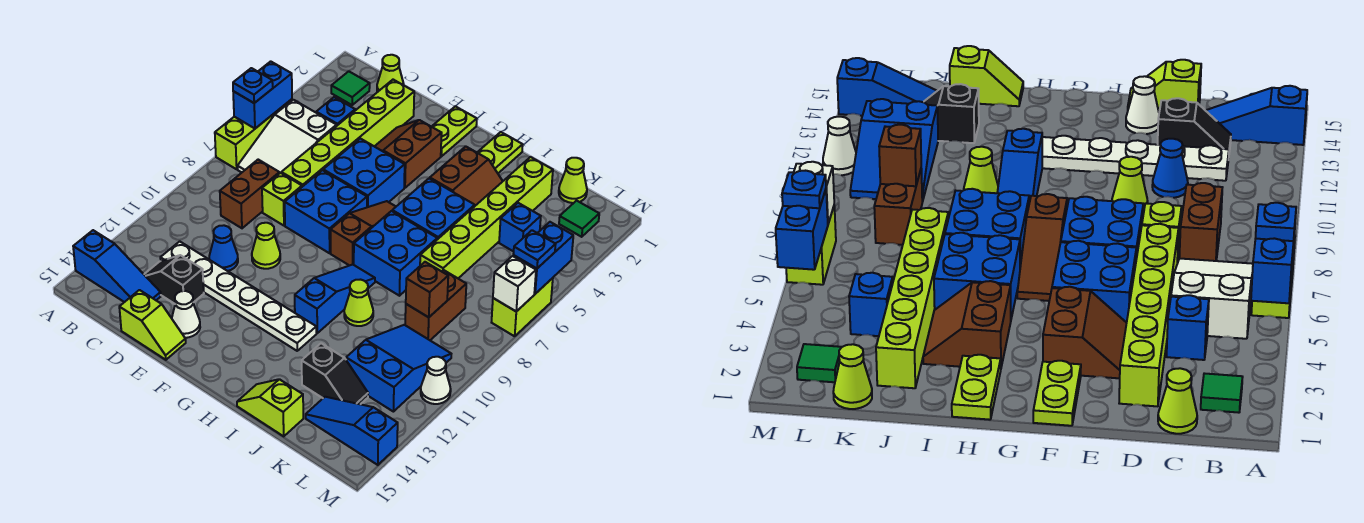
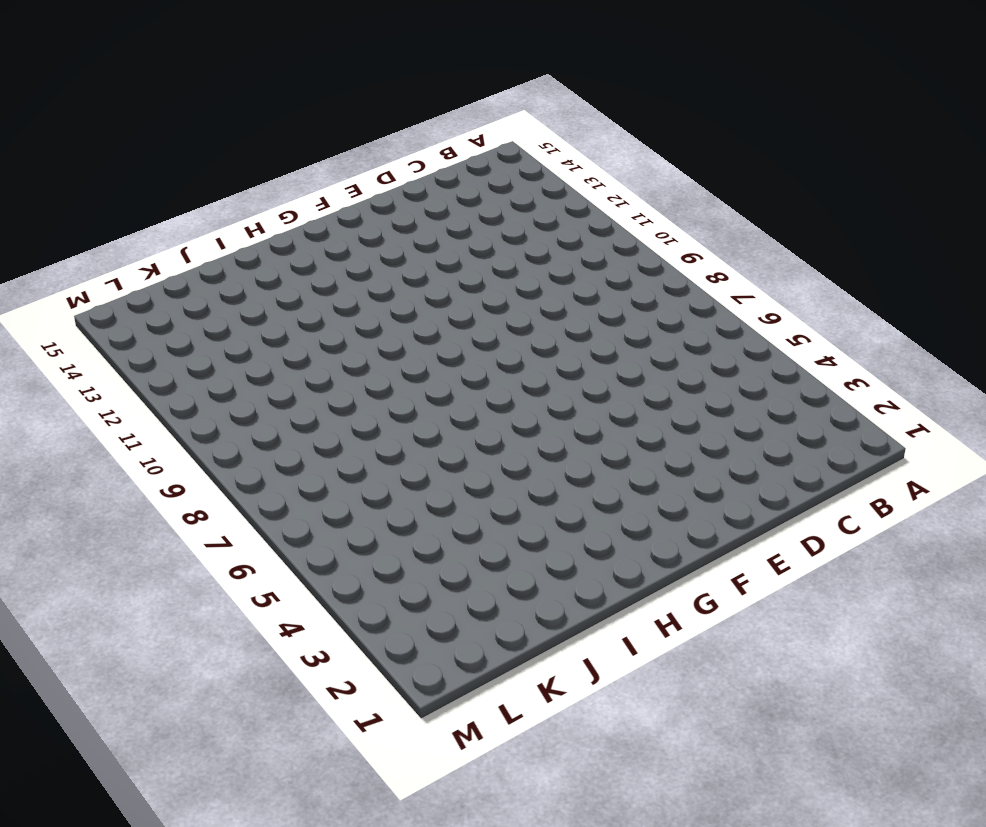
none -> lime 1x2 brick [215,115,273,169]
none -> blue 1x3 slope [73,230,161,302]
none -> green 1x1 tile [331,71,370,105]
none -> white 2x3 slope [238,100,337,173]

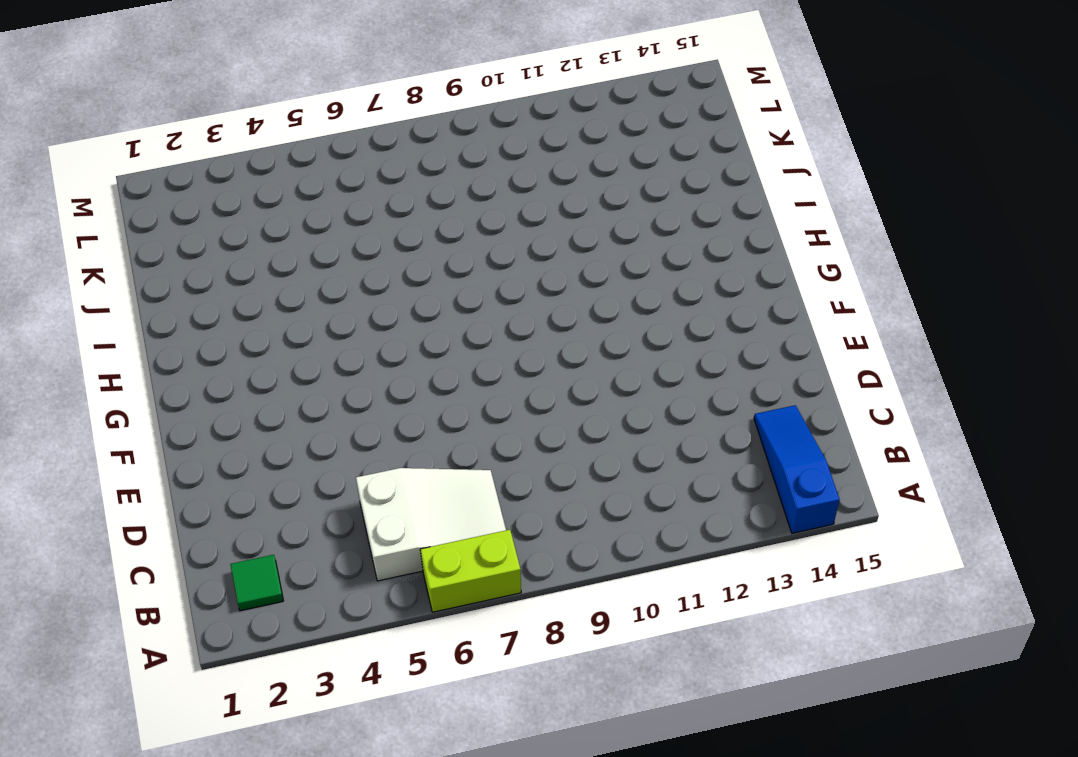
none -> lime 1x1 cone [377,55,404,92]
none -> blue 1x1 brick [316,97,355,125]
none -> brown 1x2 brick [220,160,279,228]
none -> white 1x6 plate [160,241,316,351]

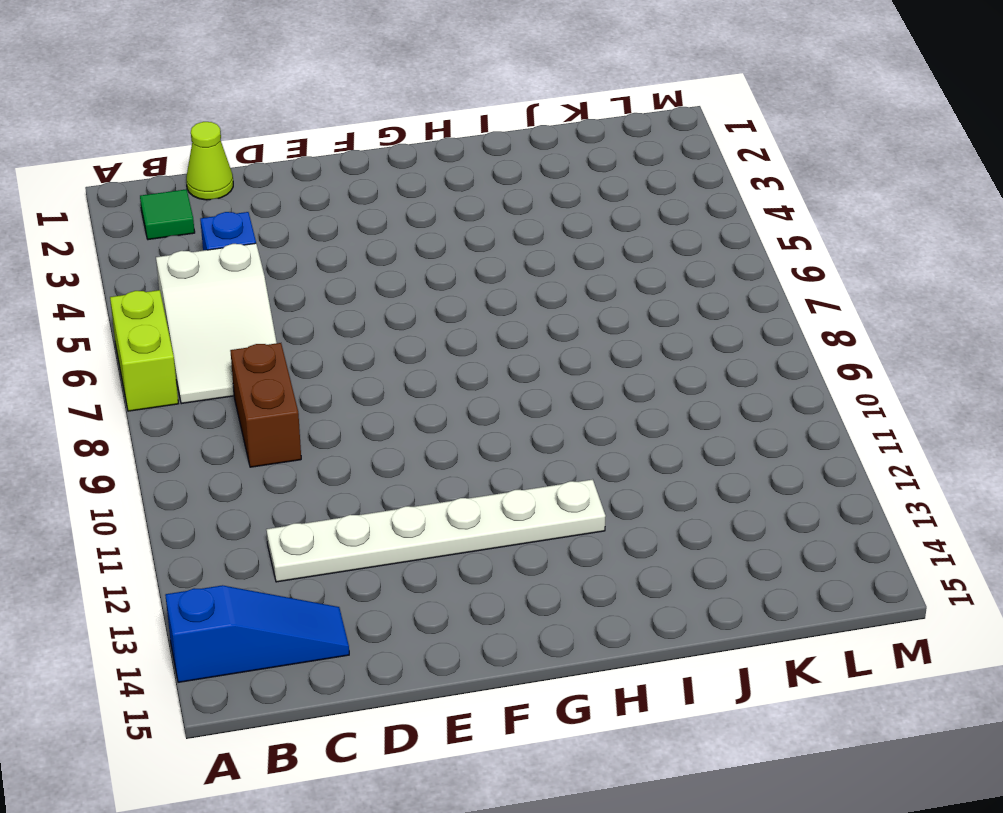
none -> black 1x2 slope [144,255,204,304]
none -> lime 1x6 brick [281,80,414,187]
none -> lime 1x1 brick [262,173,302,226]
none -> blue 1x1 cone [209,225,238,271]

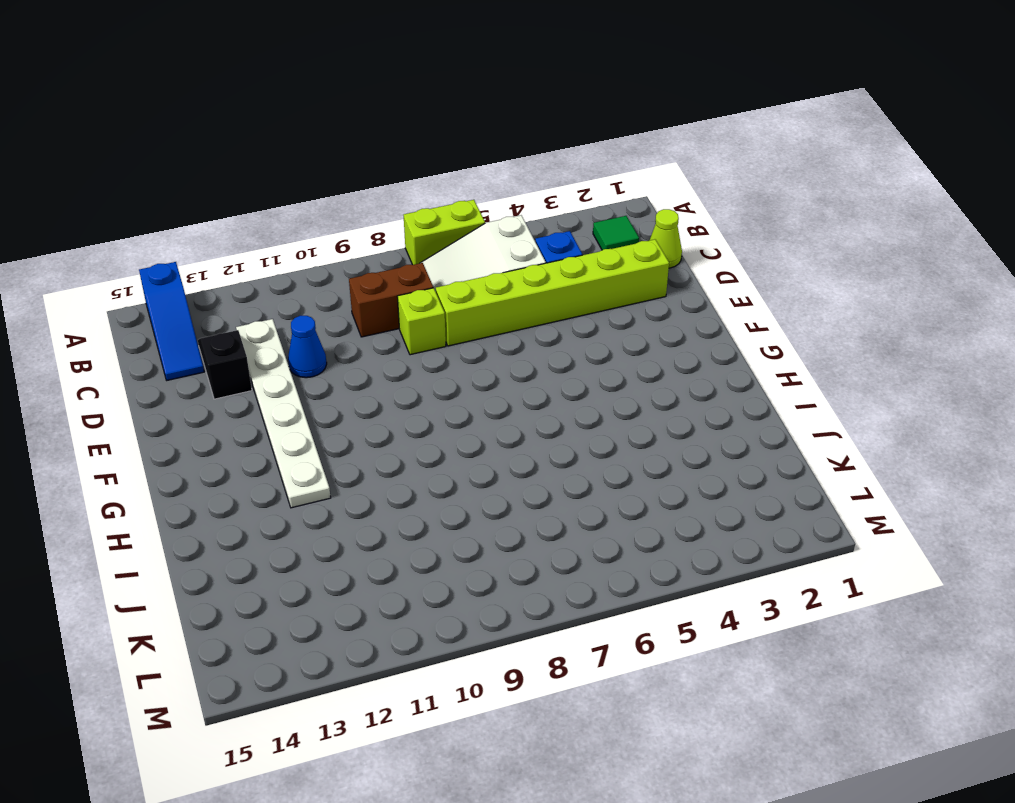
none -> lime 1x2 slope [119,290,186,360]
none -> brown 2x2 slope [375,120,442,188]
none -> blue 2x2 brick [323,139,405,207]
none -> blue 2x2 brick [285,170,367,253]

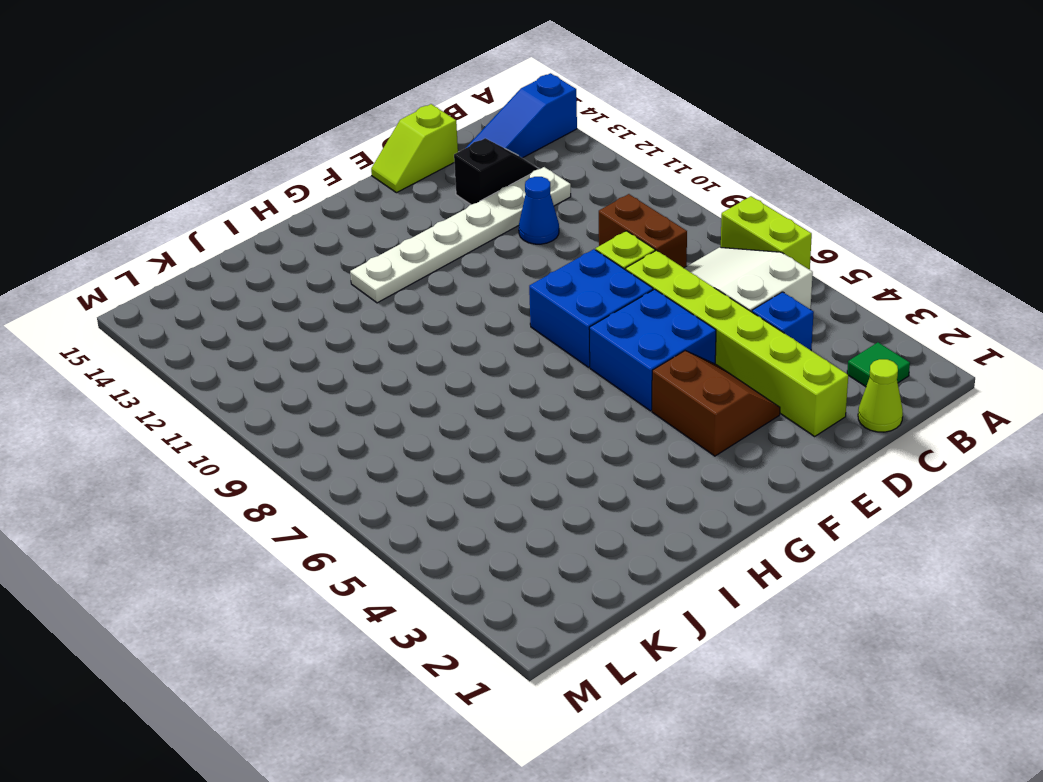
none -> lime 1x1 cone [252,223,280,269]
none -> white 1x1 cone [172,291,200,338]
none -> lime 1x2 plate [432,106,477,156]
none -> brown 1x3 slope [331,201,396,266]

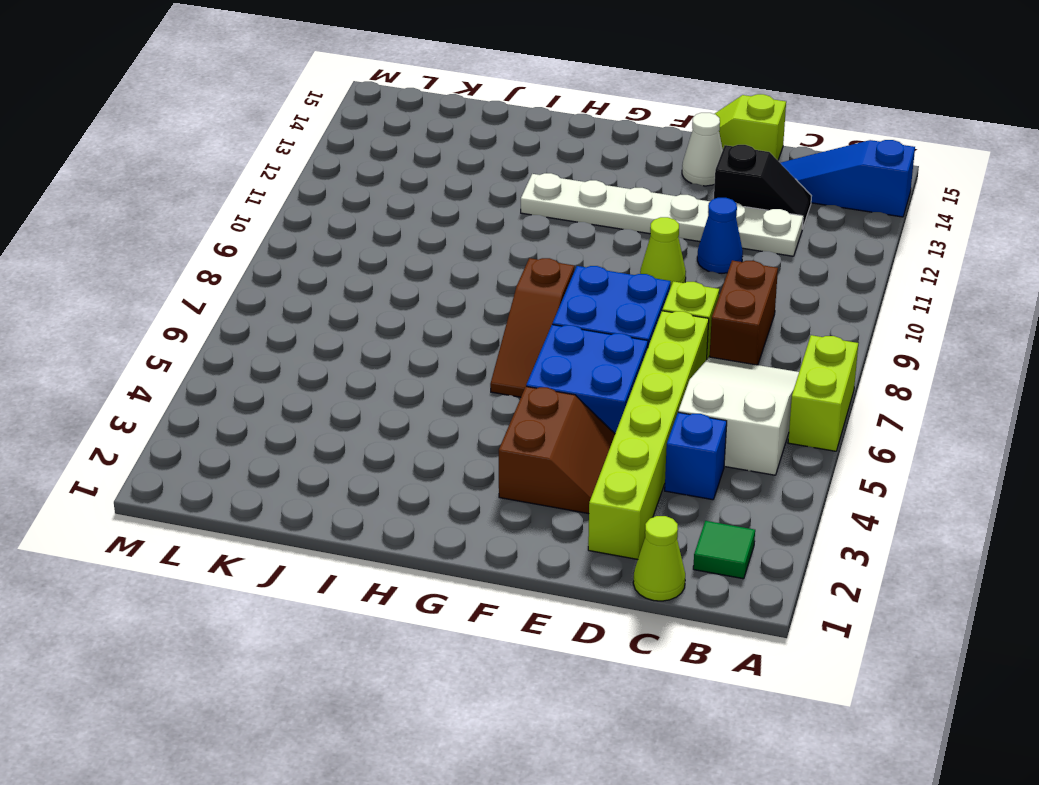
none -> lime 1x2 plate [432,106,477,156]
none -> lime 1x2 plate [477,132,523,173]
none -> brown 2x2 slope [430,146,503,206]
none -> blue 2x2 brick [392,178,475,239]

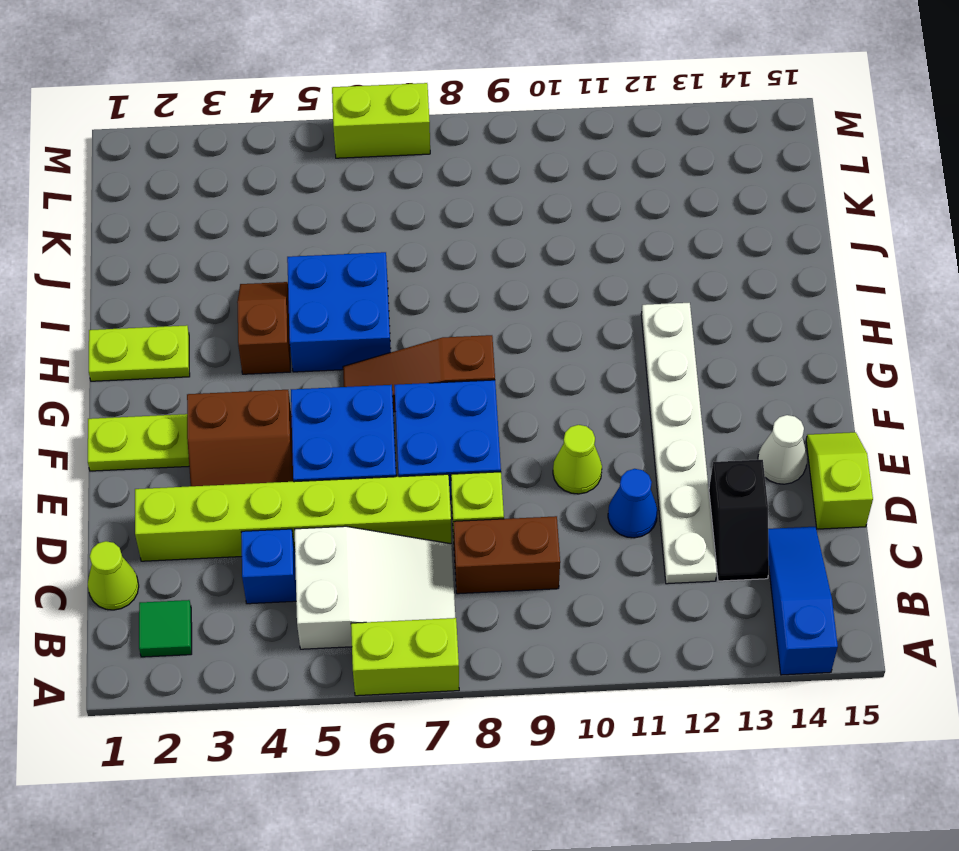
brown 1x2 slope [237,282,291,374] -> brown 2x2 slope [430,146,503,206]
none -> blue 2x2 brick [354,211,437,296]
none -> blue 1x3 slope [295,265,375,333]
none -> lime 1x1 cone [344,280,373,326]
none -> lime 1x2 slope [237,379,303,436]

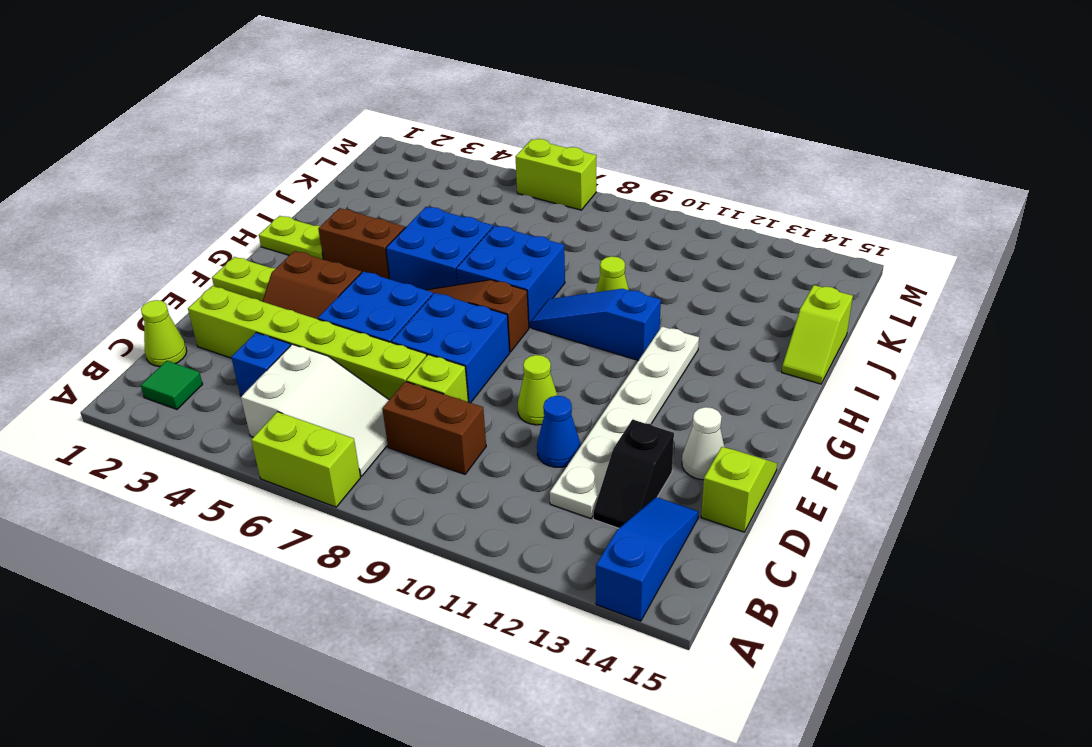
none -> lime 1x6 brick [420,157,553,278]
none -> black 1x2 slope [302,343,368,404]
none -> lime 1x1 cone [559,158,587,203]
none -> blue 1x1 brick [499,203,541,252]

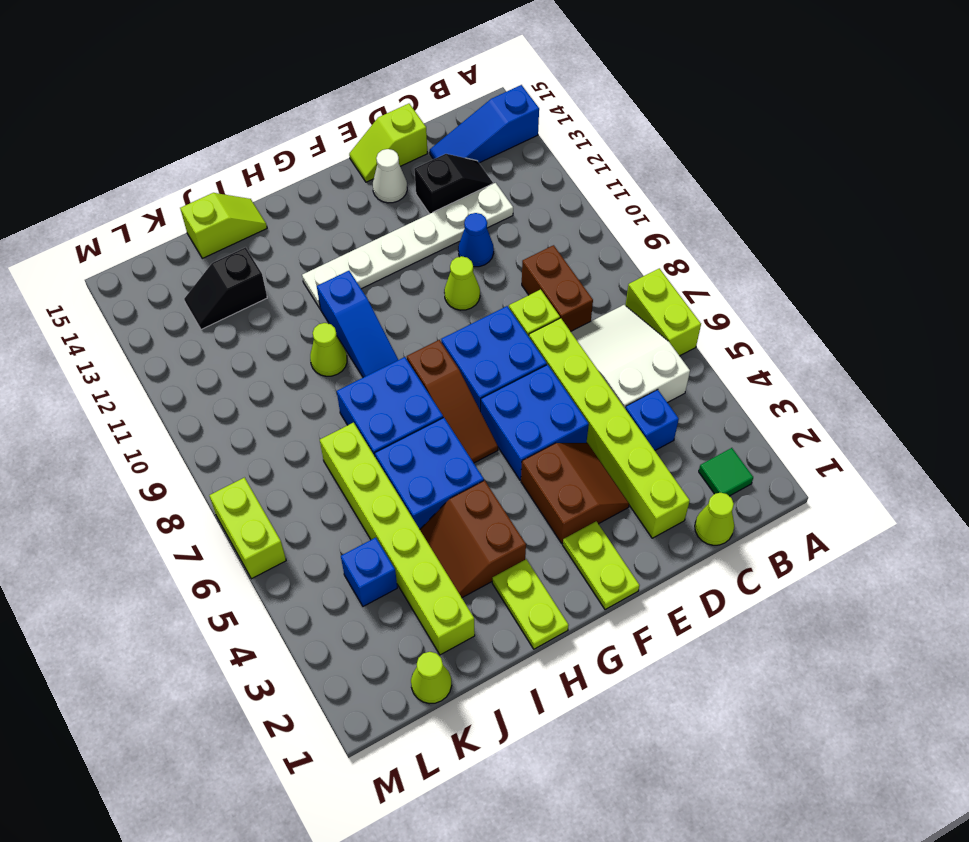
none -> brown 1x2 brick [405,270,466,340]
none -> blue 2x3 slope [346,325,451,412]
none -> blue 1x3 slope [306,397,398,465]
none -> green 1x1 tile [559,201,599,237]

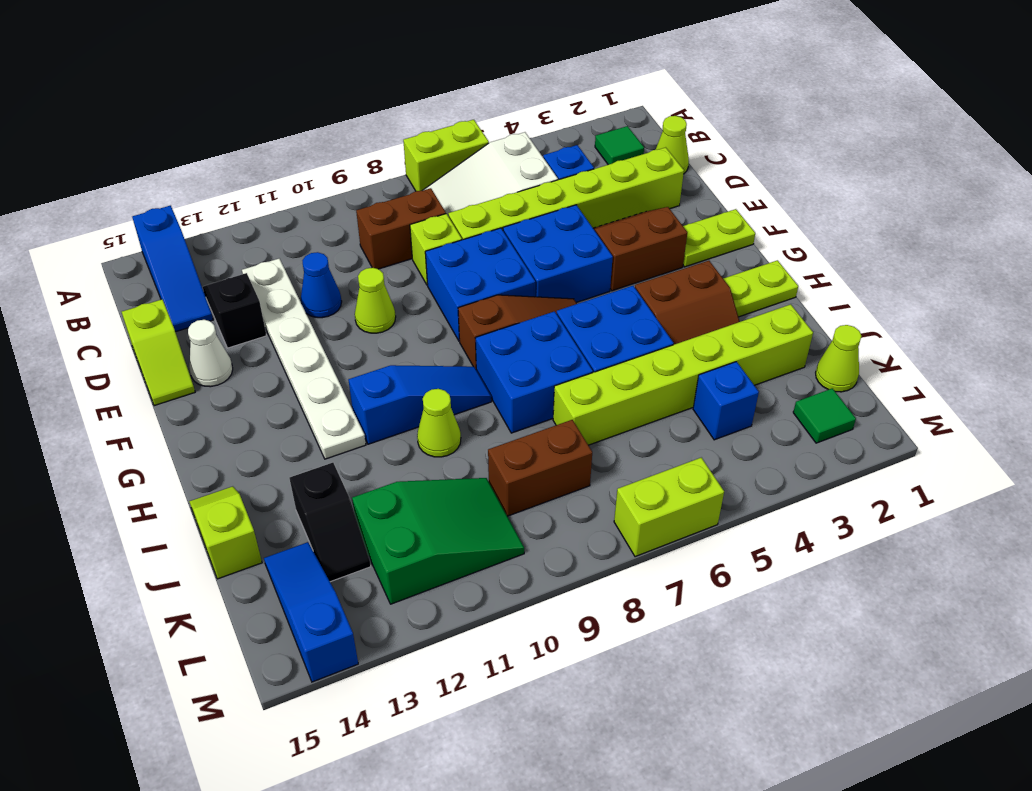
green 2x3 slope [352,478,524,604] -> blue 2x3 slope [346,325,451,412]
none -> white 1x1 cone [421,357,451,404]
none -> blue 1x2 brick [233,61,292,128]
none -> brown 1x1 brick [406,262,448,317]
none -> blue 1x2 brick [513,222,573,294]

